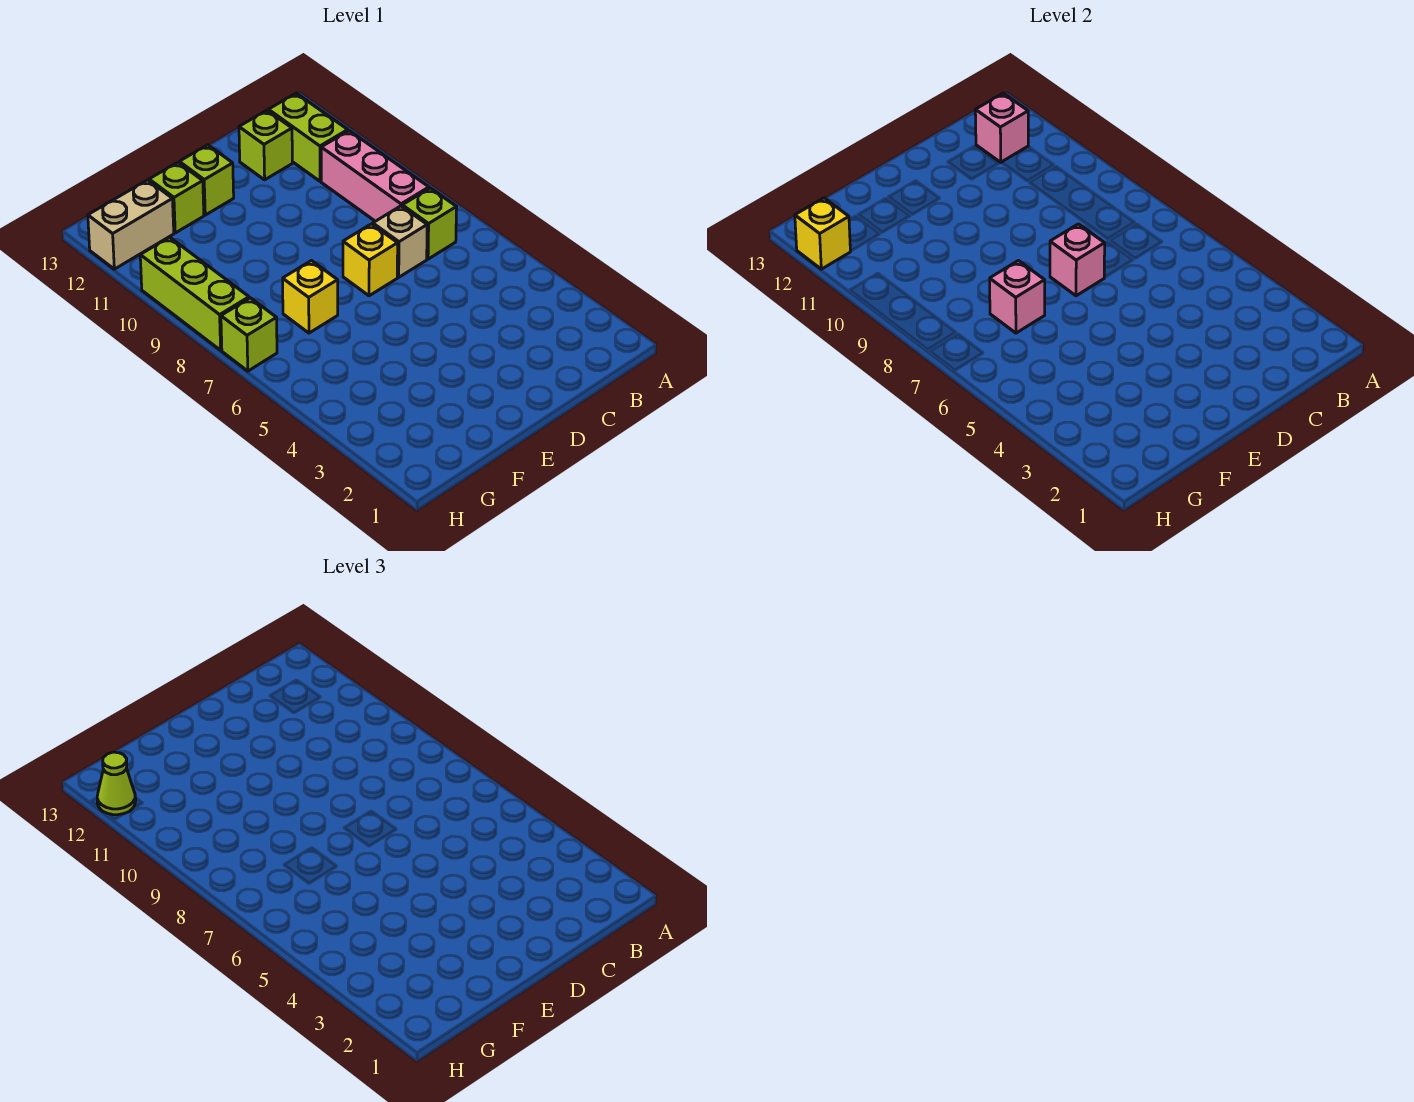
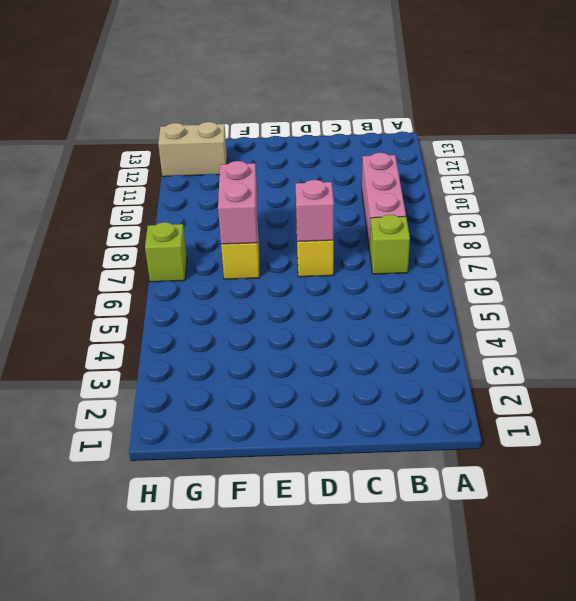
pink 1x2 brick [218,161,257,244] -> pink 1x1 brick [990,261,1045,333]
none -> lime 1x2 brick [268,93,348,181]
none -> tan 1x1 brick [373,206,427,277]
none -> lime 1x1 brick [239,110,292,180]

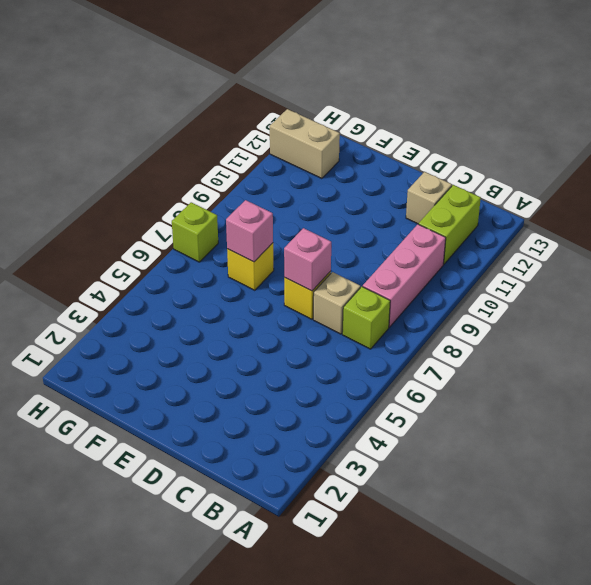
tan 1x1 brick [406,172,452,224] -> lime 1x1 brick [239,110,292,180]
none -> lime 1x1 brick [179,145,234,215]
none -> lime 1x1 brick [149,162,204,233]
none -> lime 1x3 brick [140,237,249,350]

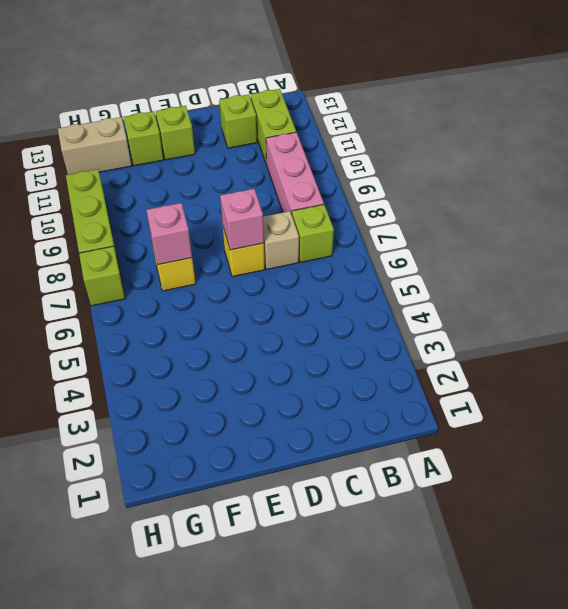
none -> pink 1x1 brick [975,93,1028,162]
none -> yellow 1x1 brick [795,198,850,269]
none -> lime 1x1 cone [97,752,136,815]

